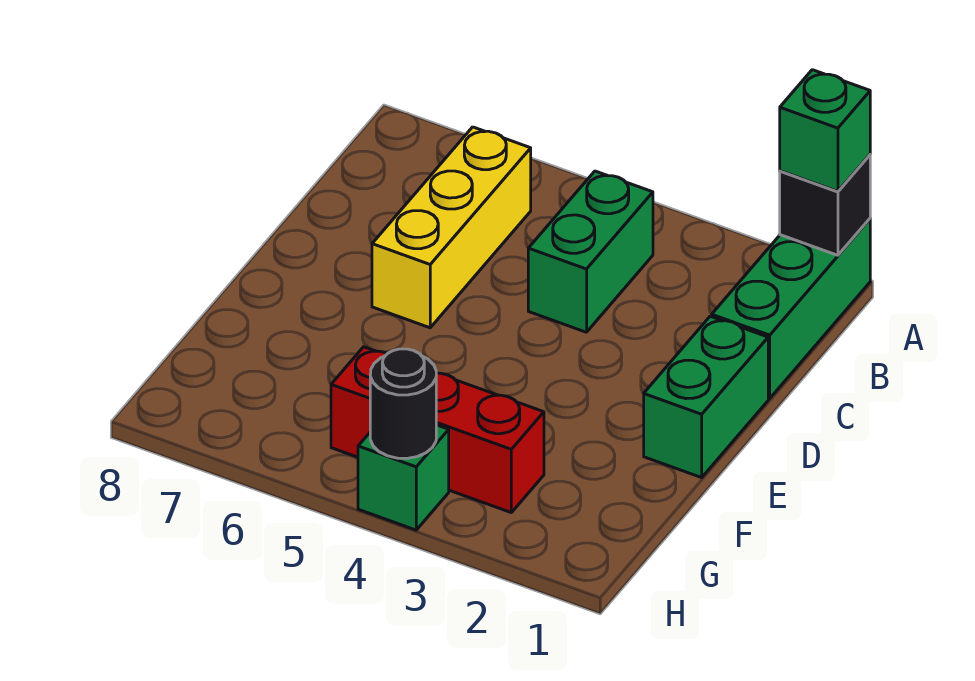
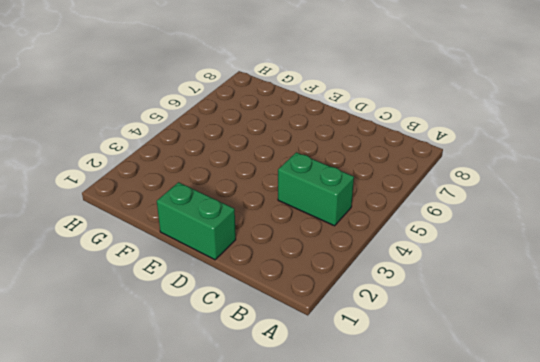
none -> green 1x3 brick [712,219,870,398]
none -> yellow 1x3 brick [372,127,531,328]

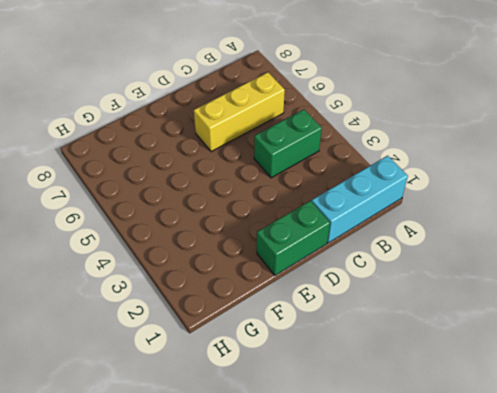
cyan 1x3 brick [312,156,408,243] -> green 1x3 brick [712,219,870,398]
none -> red 1x3 brick [331,347,544,512]
none -> green 1x1 brick [358,425,449,530]

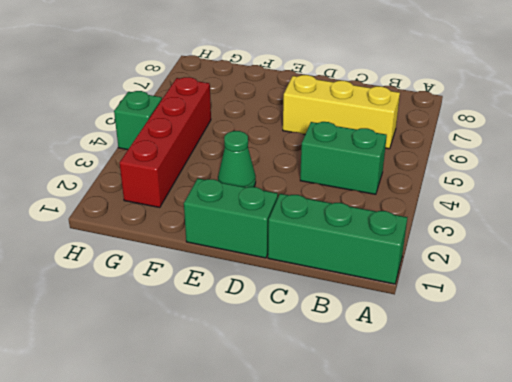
green 1x1 cone [218,131,256,187] -> none
red 1x4 brick [120,77,211,208] -> red 1x3 brick [331,347,544,512]
none -> black 1x1 brick [780,155,870,255]
none -> black 1x1 round brick [370,349,436,458]

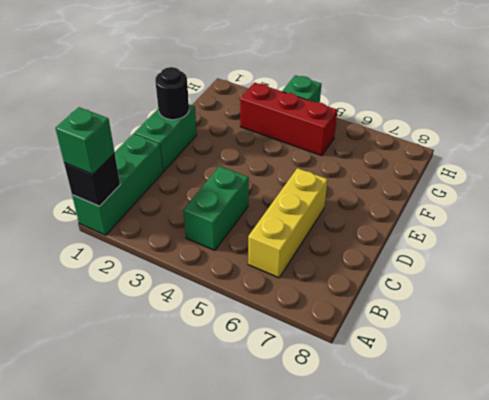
black 1x1 round brick [155,67,189,120] -> black 1x1 round brick moved to [370,349,436,458]

